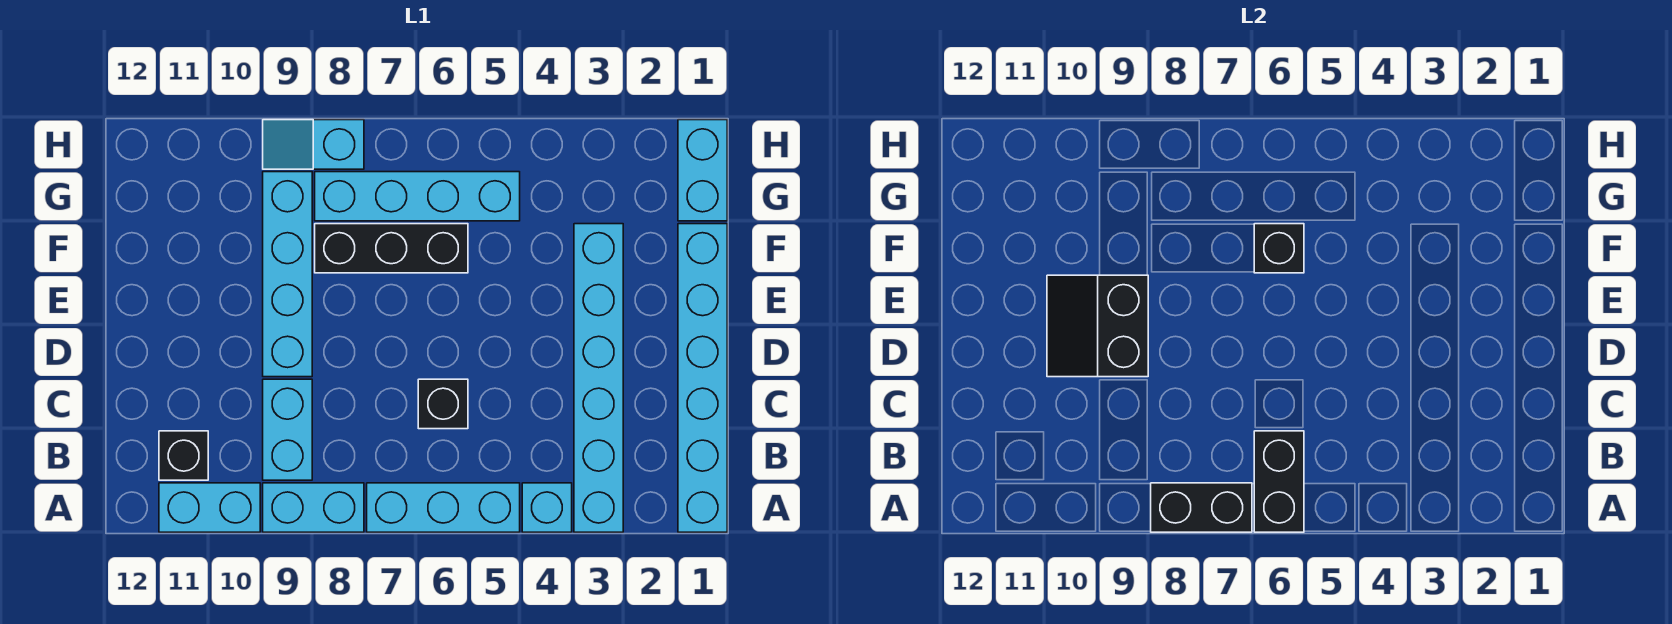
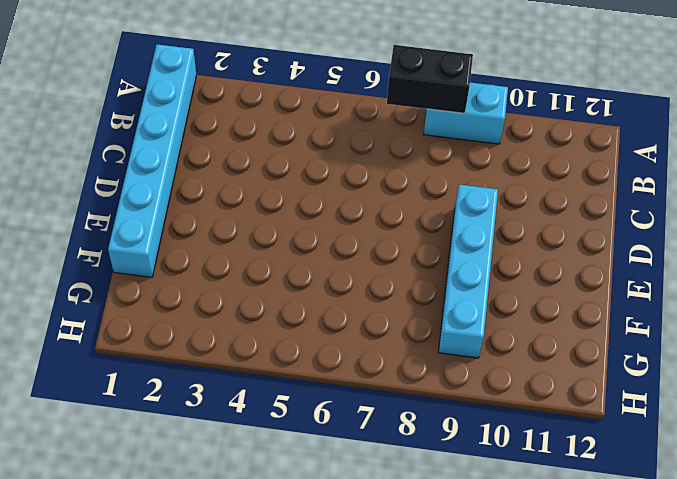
none -> cyan 1x6 brick [574,224,623,532]
none -> cyan 1x1 brick [522,483,572,532]
none -> cyan 1x3 brick [367,483,520,532]

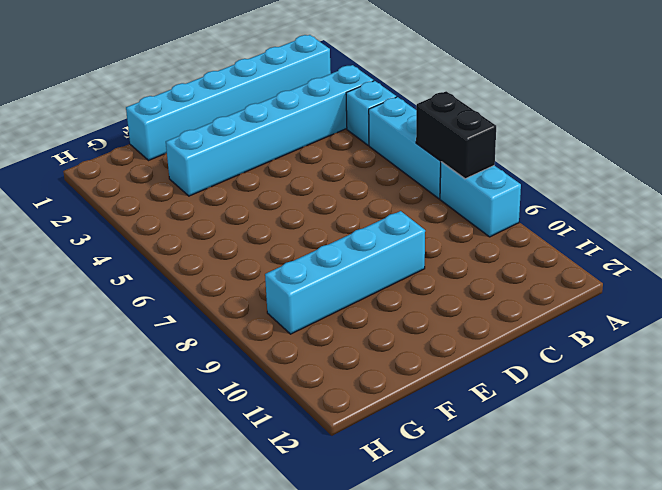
none -> cyan 1x2 brick [159,483,260,532]
none -> cyan 1x2 brick [263,379,312,480]
none -> black 1x1 brick [159,431,208,480]

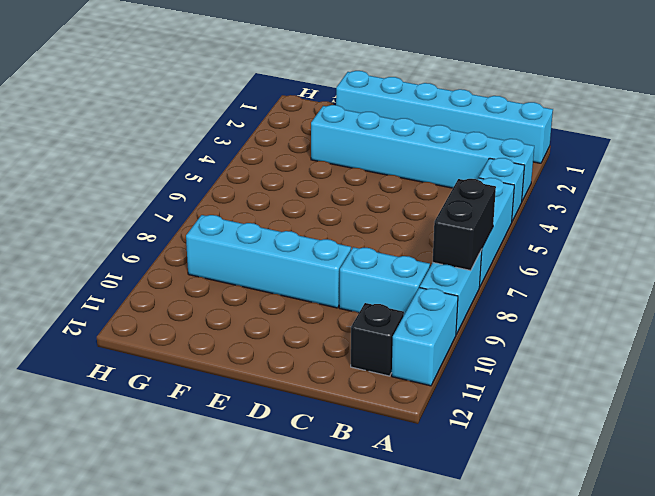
none -> black 1x1 brick [418,379,468,429]
none -> black 1x3 brick [315,224,468,273]
none -> cyan 1x2 brick [678,120,727,221]

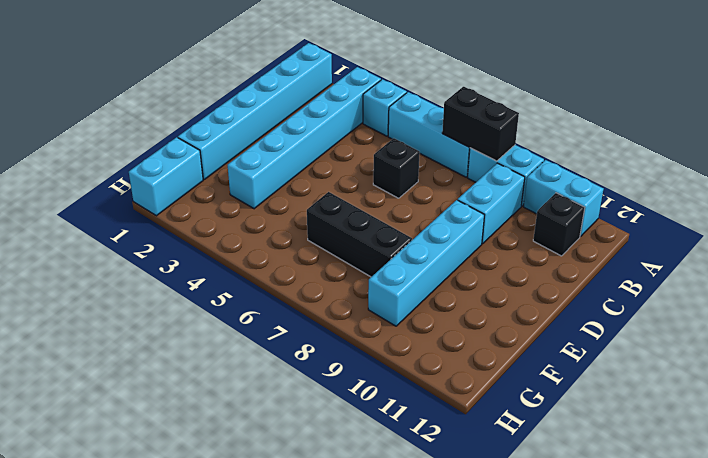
none -> cyan 1x4 brick [315,172,520,221]
none -> cyan 1x2 slope [263,120,364,169]
none -> black 1x2 brick [1254,431,1304,532]

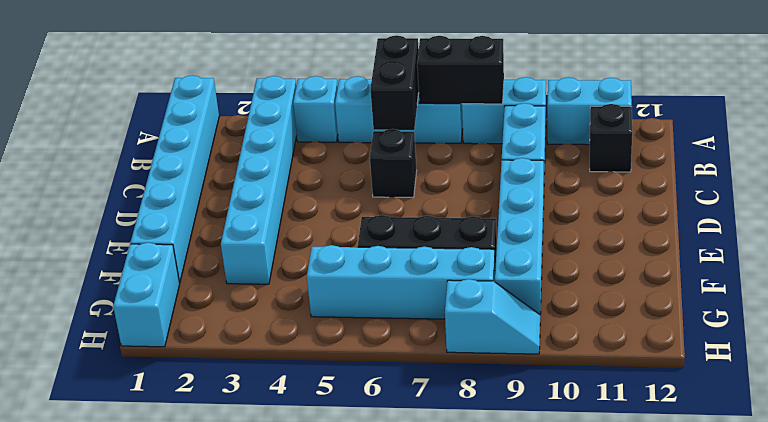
none -> black 2x2 slope [1047,275,1148,377]
none -> black 1x1 brick [1254,224,1304,273]

